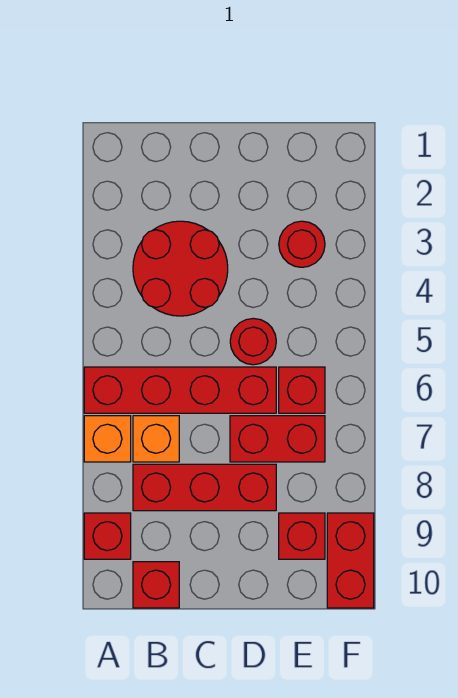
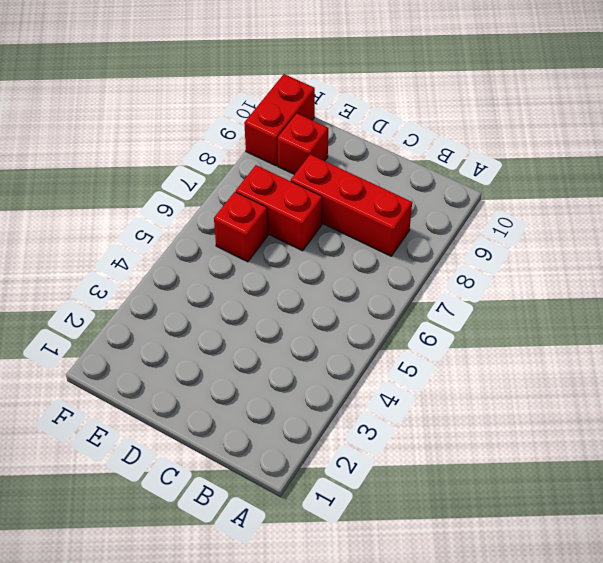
none -> red 1x4 brick [84,367,276,413]
none -> orange 1x1 brick [84,416,131,462]
none -> red 1x1 brick [84,513,131,559]

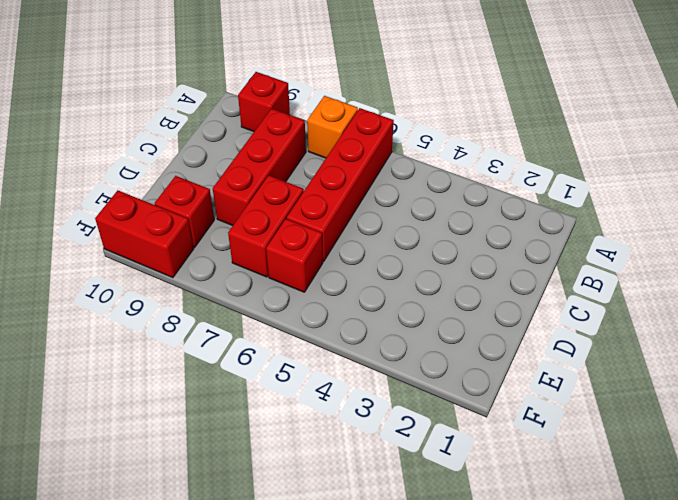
none -> red 2x2 round brick [133,221,228,316]
none -> orange 1x1 brick [133,416,179,462]
none -> red 1x1 brick [133,562,179,608]

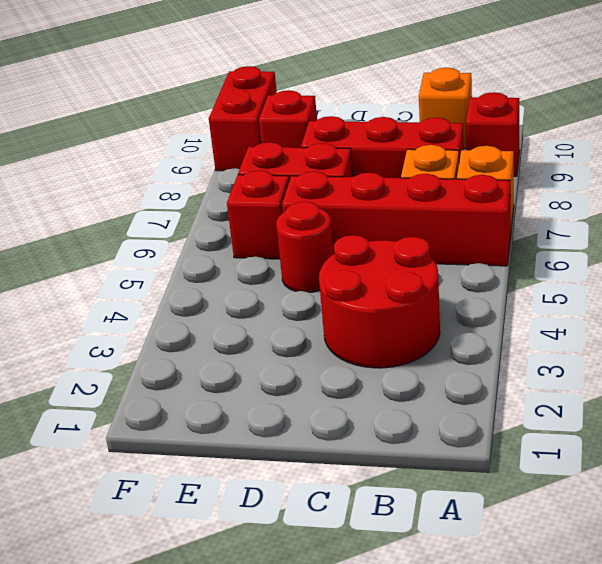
orange 1x1 brick [419,67,472,149] -> red 1x1 brick [133,562,179,608]
none -> red 1x1 round brick [279,221,325,267]

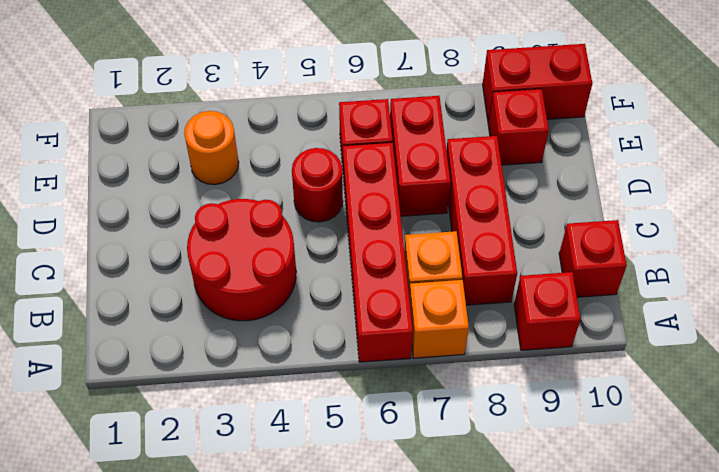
orange 1x1 round brick [184,111,239,185] -> red 1x1 round brick [279,221,325,267]

